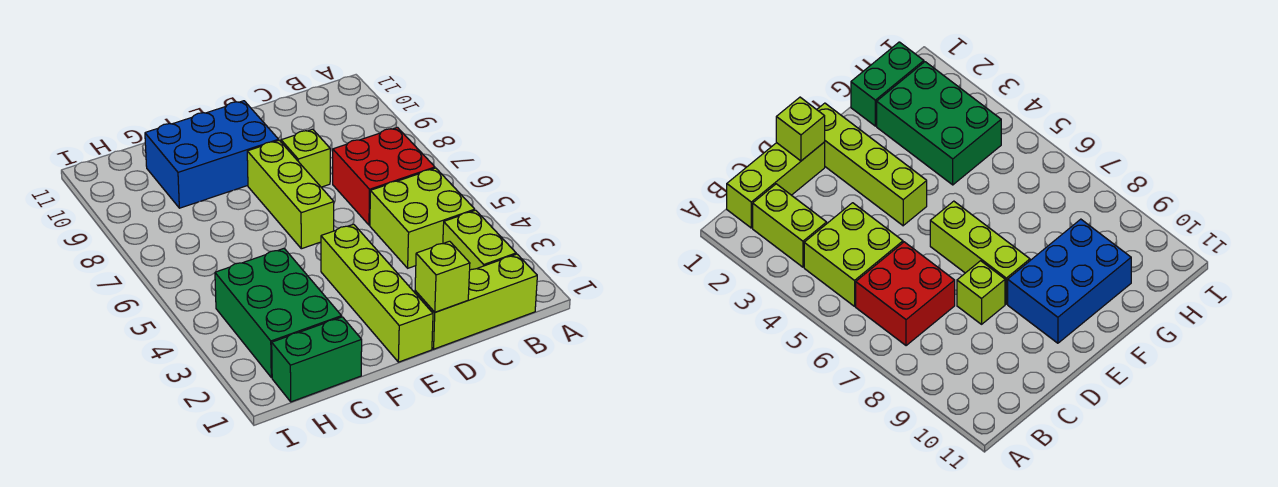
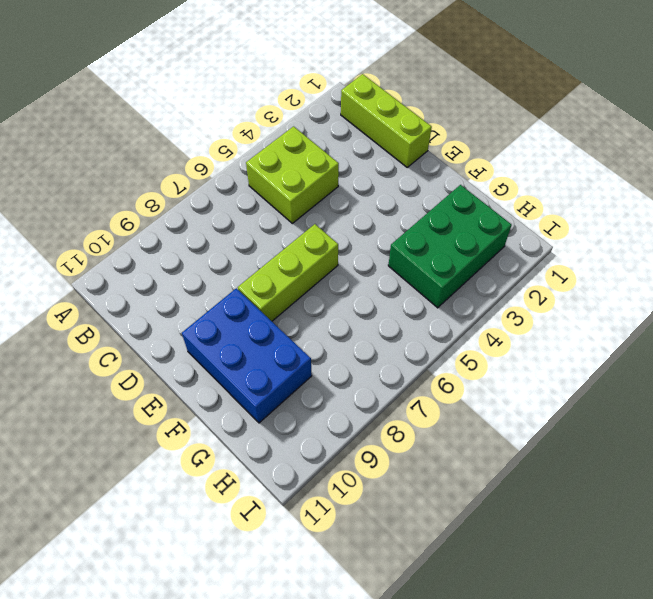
none -> lime 1x2 brick [443,210,516,270]
none -> red 2x2 brick [333,127,435,225]

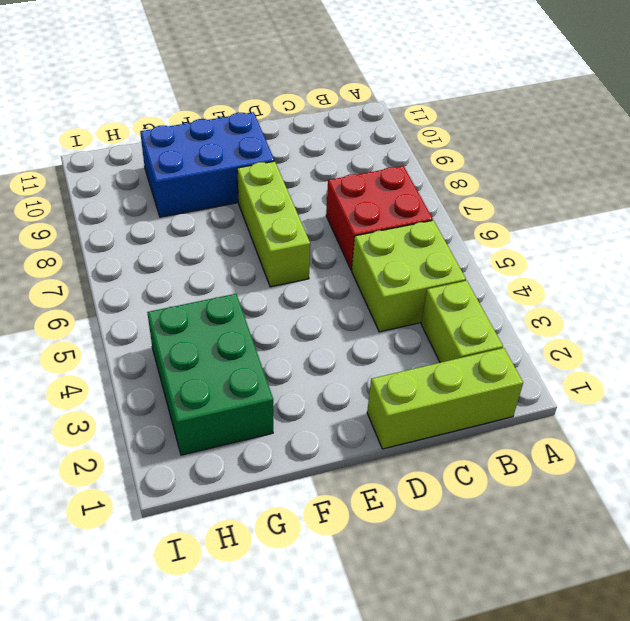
none -> lime 1x1 brick [281,129,330,187]
none -> lime 1x4 brick [321,224,433,362]

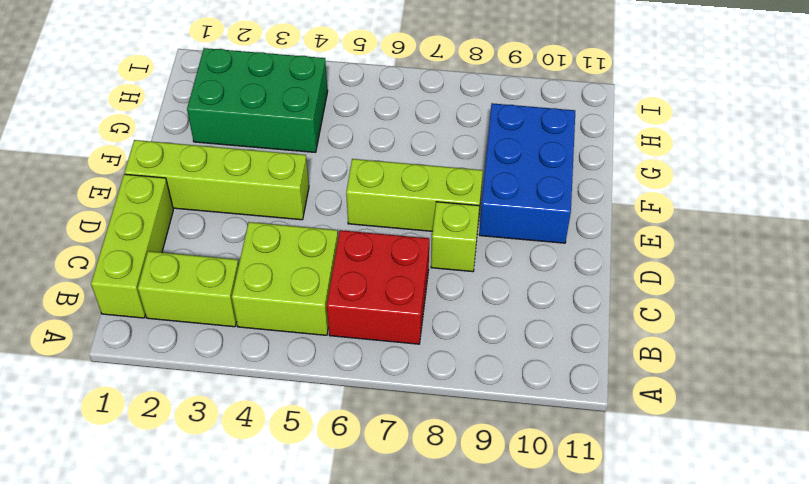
none -> green 1x2 brick [272,317,362,402]
none -> lime 1x1 brick [415,241,470,312]

